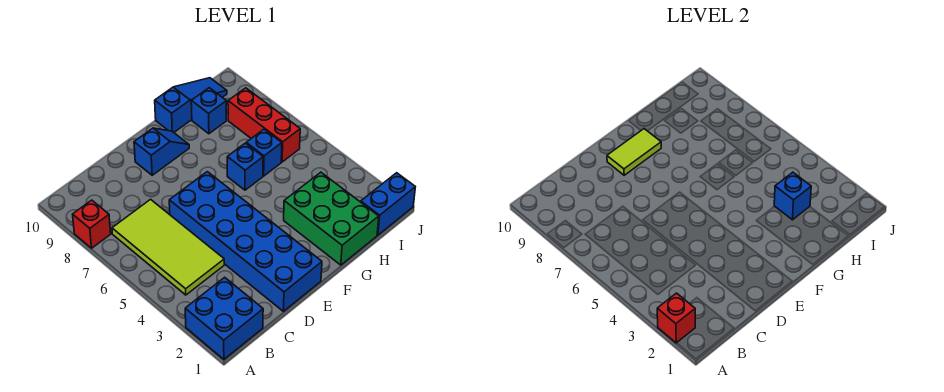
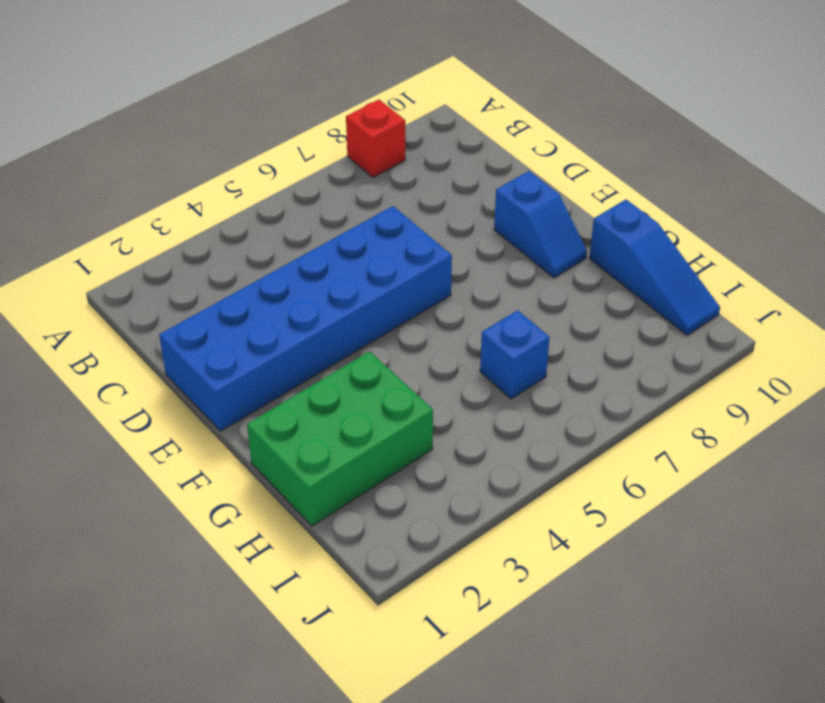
none -> blue 2x2 brick [185,277,263,359]
none -> lime 2x4 tile [112,199,224,295]
none -> blue 1x1 brick [227,143,263,190]

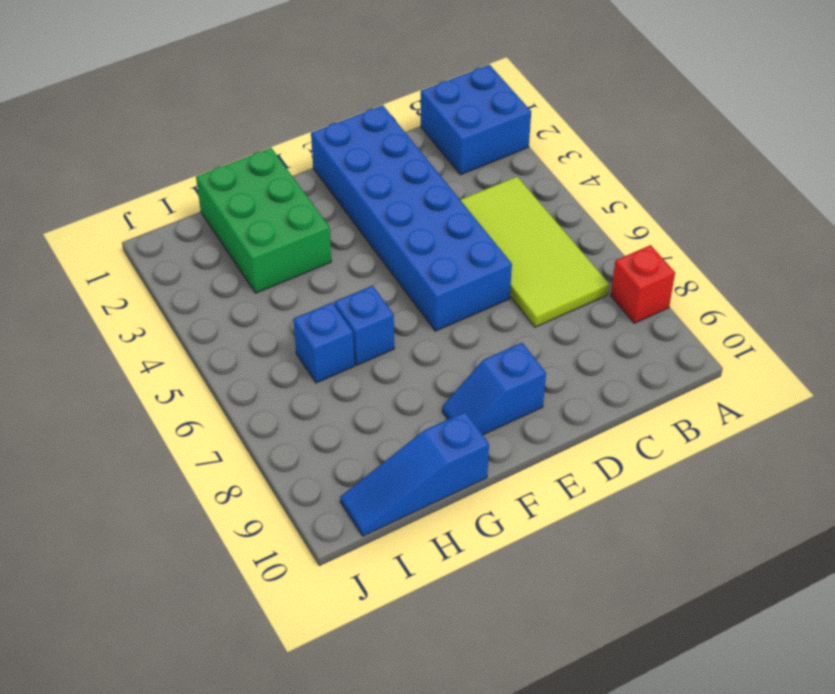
none -> blue 1x1 brick [191,88,226,134]
none -> blue 1x2 brick [361,173,415,235]
none -> red 1x3 brick [228,88,300,162]

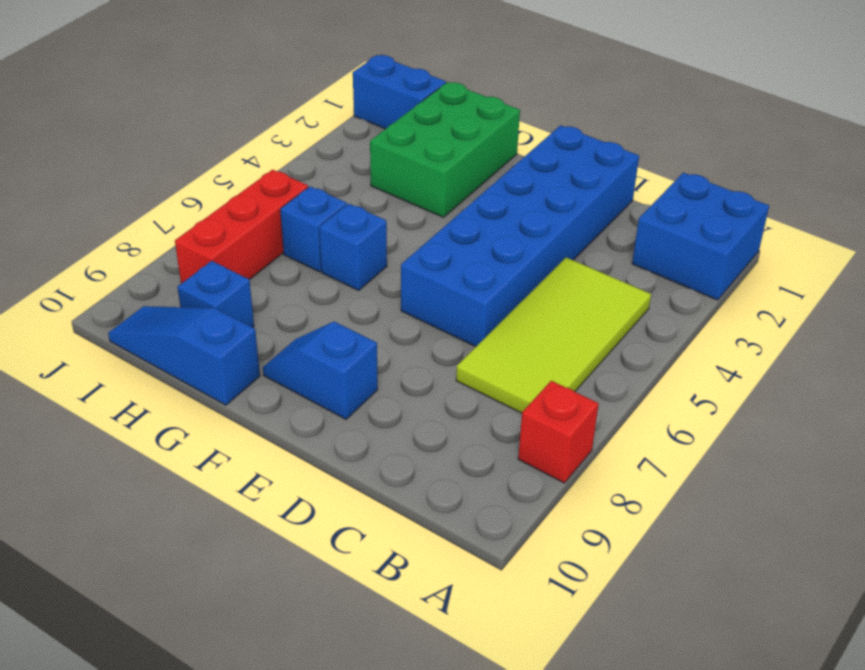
none -> red 1x1 brick [657,293,695,343]
none -> lime 1x2 tile [607,129,661,175]
none -> blue 1x1 brick [774,172,811,220]

